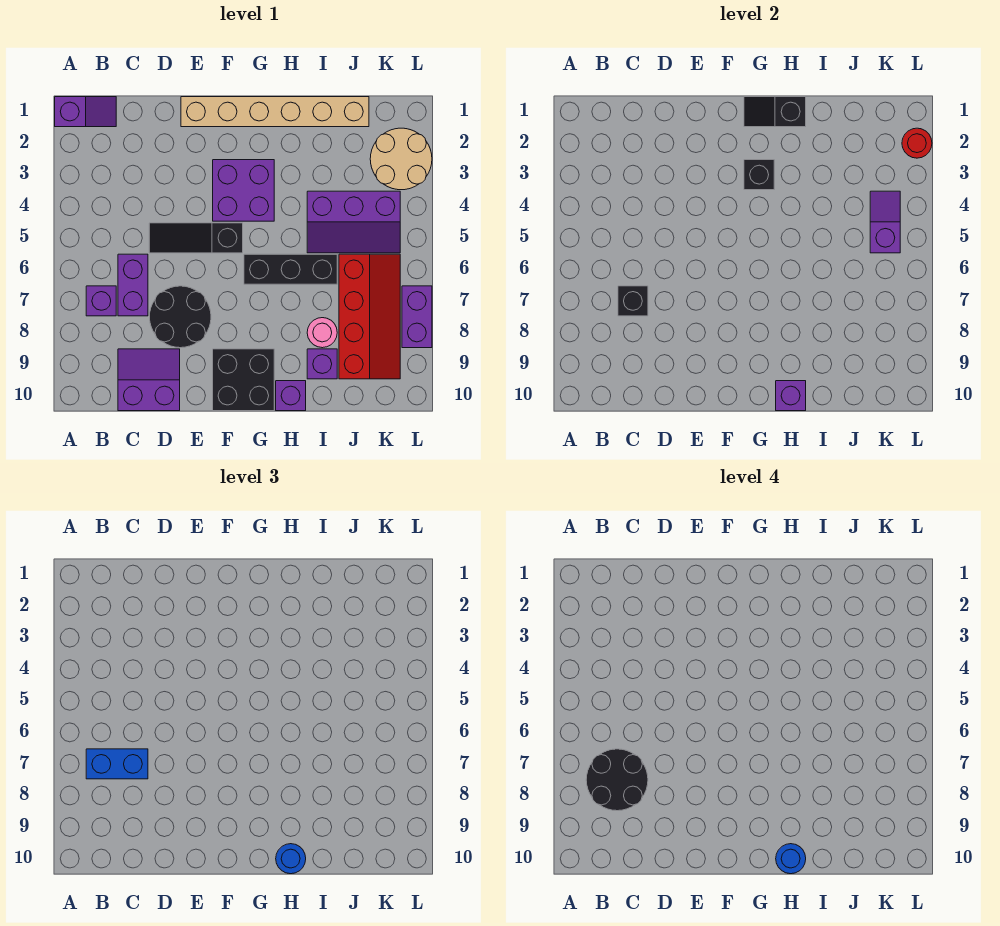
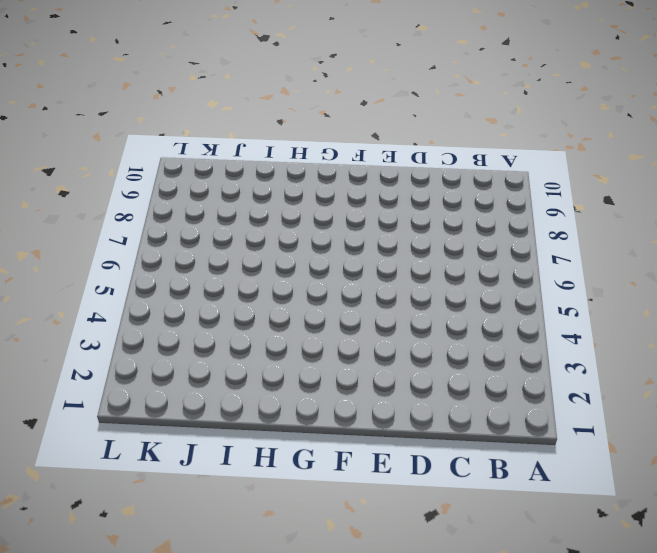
none -> purple 1x2 slope [55,97,116,127]
none -> purple 1x1 brick [86,286,116,316]
none -> purple 1x2 brick [118,254,148,316]

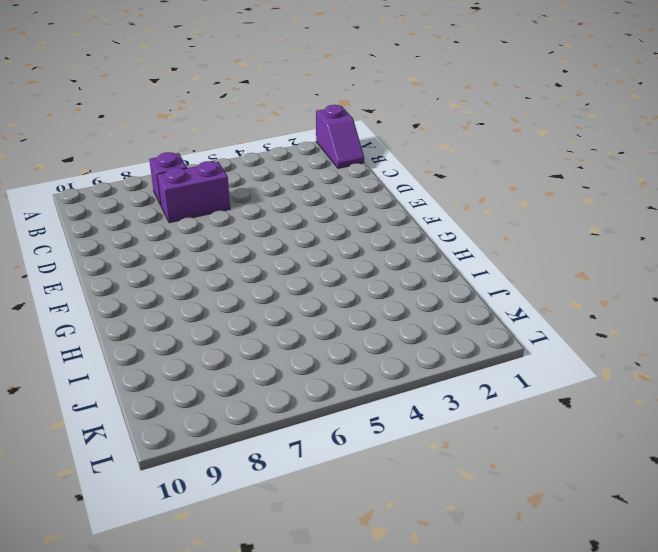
none -> purple 2x2 slope [118,349,180,411]
none -> black 1x3 slope [149,223,243,253]
none -> black 2x2 round brick [150,286,211,348]

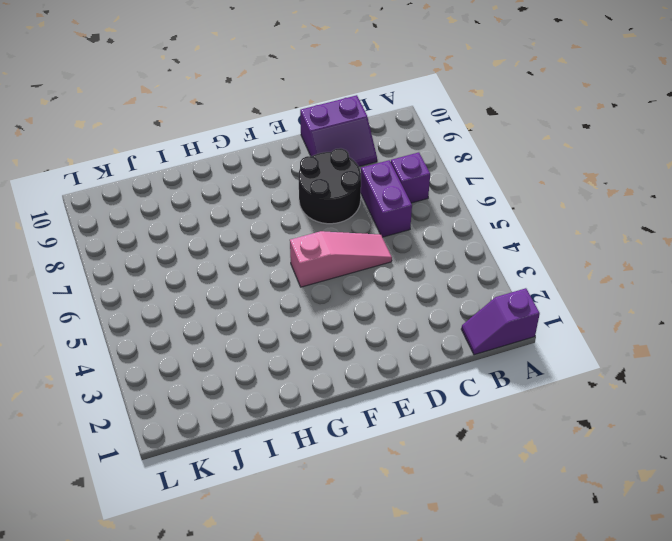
pink 1x3 slope [290,231,392,287] -> black 1x3 slope [149,223,243,253]
none -> tan 1x6 brick [181,97,369,127]
none -> purple 2x2 brick [213,160,274,221]
none -> black 2x2 brick [213,349,274,411]

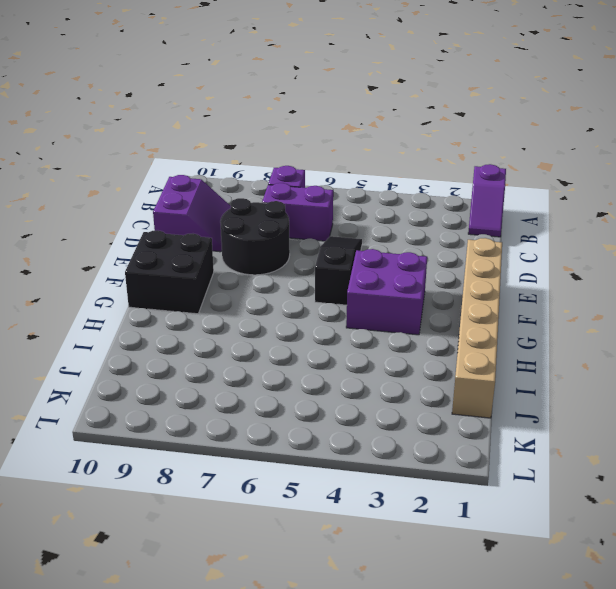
none -> black 1x3 brick [244,254,337,284]
none -> purple 1x1 brick [276,381,306,411]
none -> purple 2x3 slope [307,191,400,253]

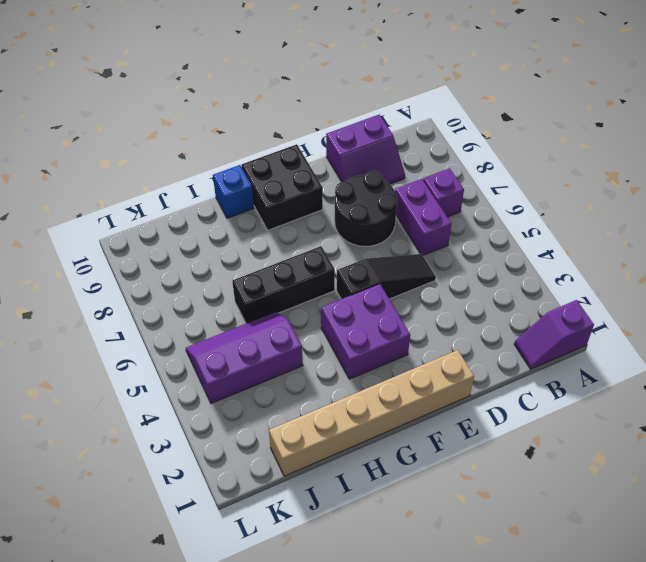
blue 1x1 brick [213,165,254,218] -> purple 1x1 brick [276,381,306,411]
none -> pink 1x1 round brick [307,318,337,348]
none -> purple 1x1 brick [307,349,337,379]
none -> red 2x4 slope [339,254,400,379]

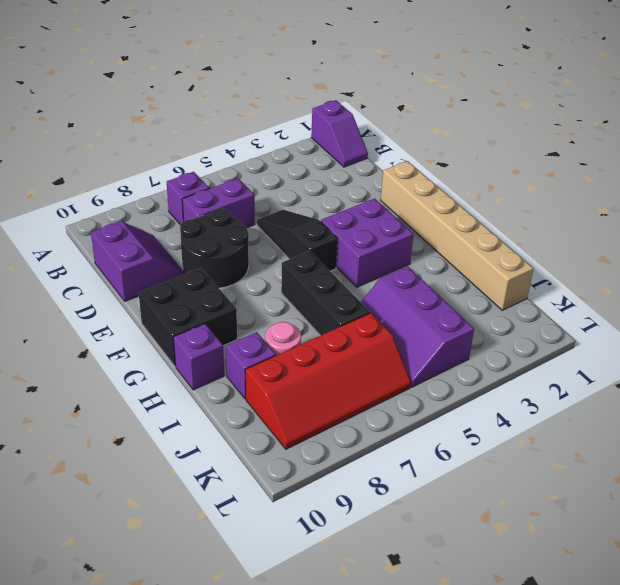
none -> tan 2x2 round brick [370,128,432,190]
none -> purple 1x2 brick [402,286,432,348]
none -> black 1x1 brick [618,286,648,316]

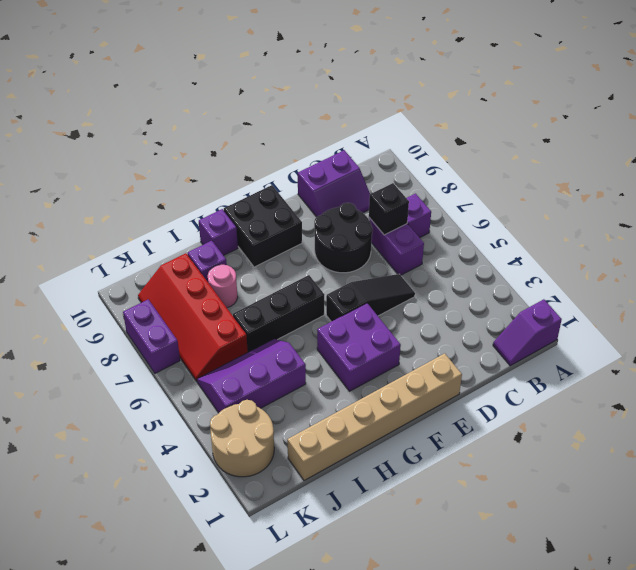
none -> black 1x2 slope [744,97,806,127]
none -> black 1x1 brick [744,160,774,190]
none -> purple 1x1 brick [776,381,806,411]

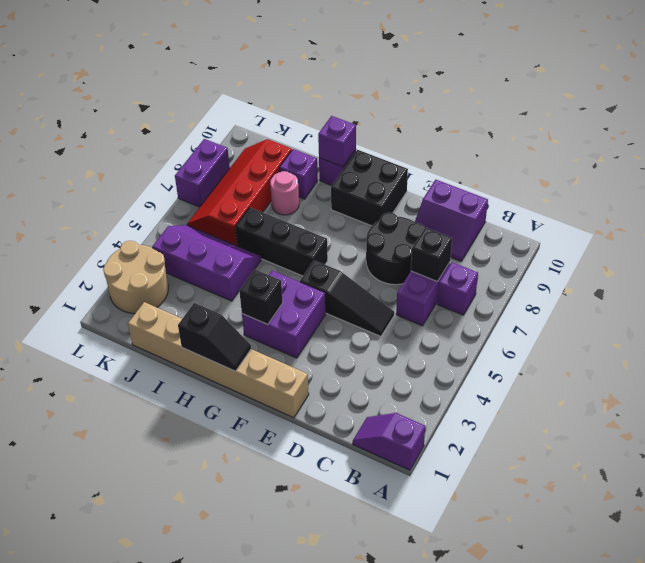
none -> purple 1x2 slope [870,191,900,253]
none -> red 1x1 round brick [902,128,932,158]
none -> blue 1x2 brick [86,749,148,779]

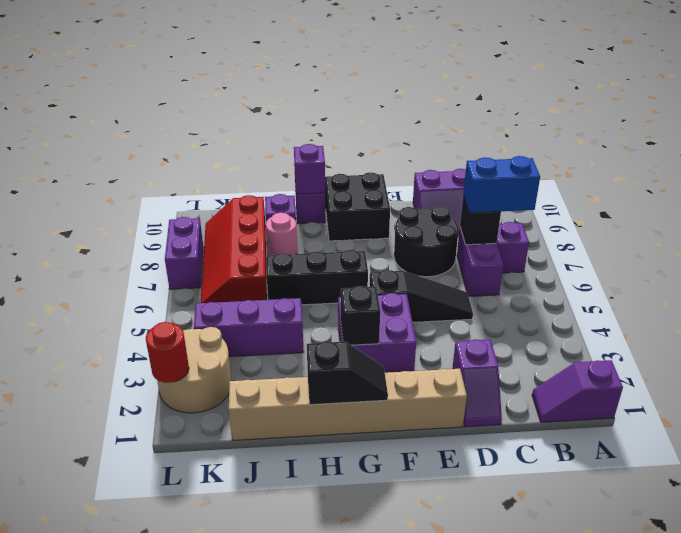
purple 1x2 slope [452,339,502,427] -> purple 1x2 slope moved to [870,191,900,253]
none -> blue 1x1 round brick [276,844,306,874]
none -> black 2x2 round brick [586,749,648,811]
none -> blue 1x1 round brick [776,844,806,874]

